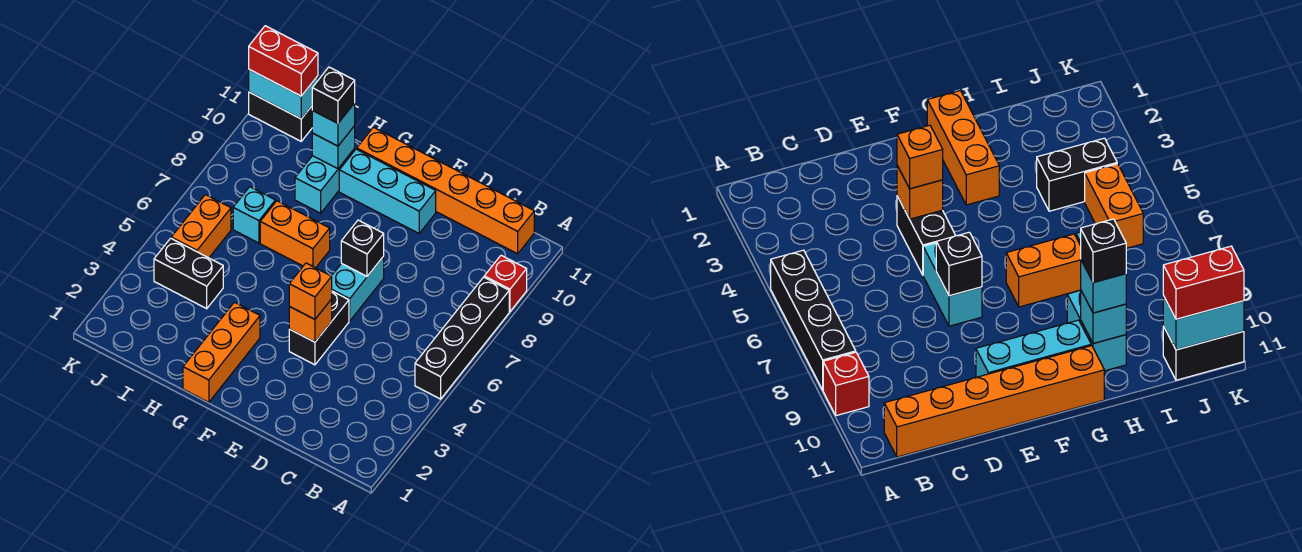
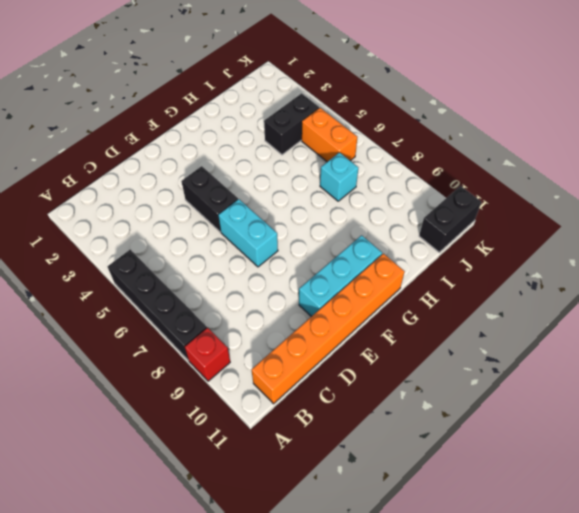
none -> orange 1x3 brick [183,302,260,402]
none -> orange 1x2 brick [260,201,330,268]
none -> cyan 1x2 brick [295,149,355,213]

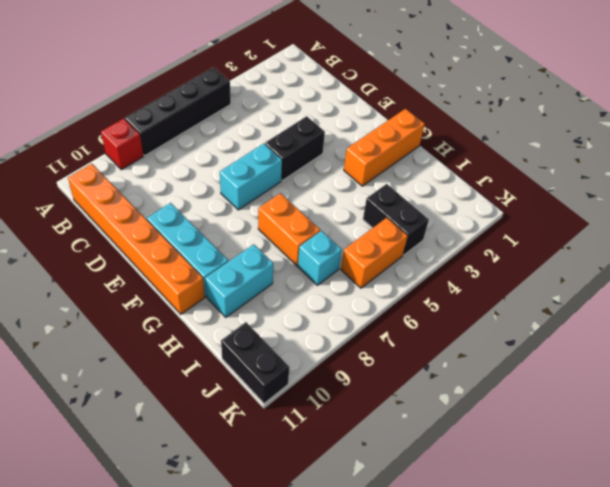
none -> orange 1x1 brick [289,299,332,342]
none -> black 1x1 brick [341,220,384,276]
none -> cyan 1x1 brick [312,126,355,169]

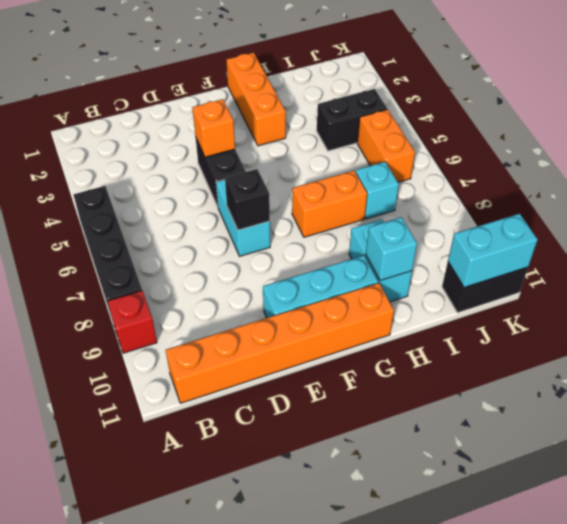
none -> orange 1x1 brick [289,263,332,319]
none -> cyan 1x1 brick [312,103,355,146]
none -> red 1x2 brick [249,26,318,96]

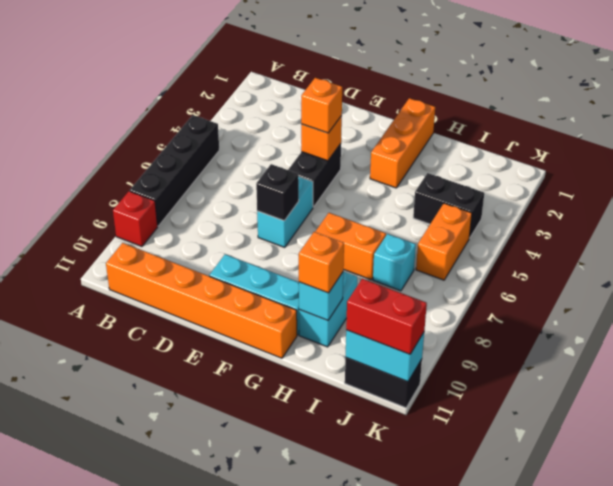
orange 1x1 brick [299,232,344,293] -> cyan 1x1 brick [312,103,355,146]
none -> black 1x1 brick [312,67,355,123]

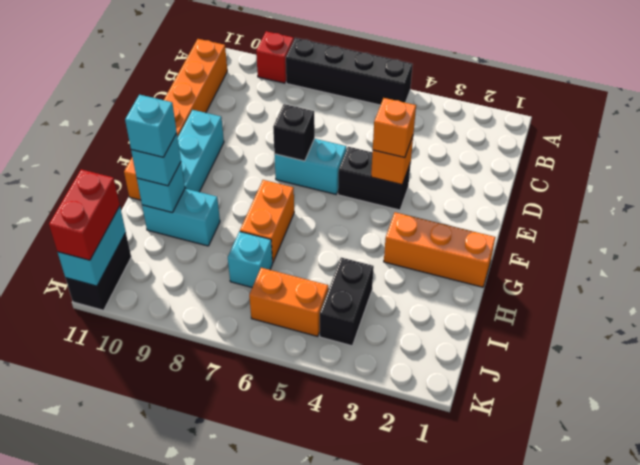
cyan 1x1 brick [125,95,177,157] -> black 1x1 brick [312,67,355,123]

